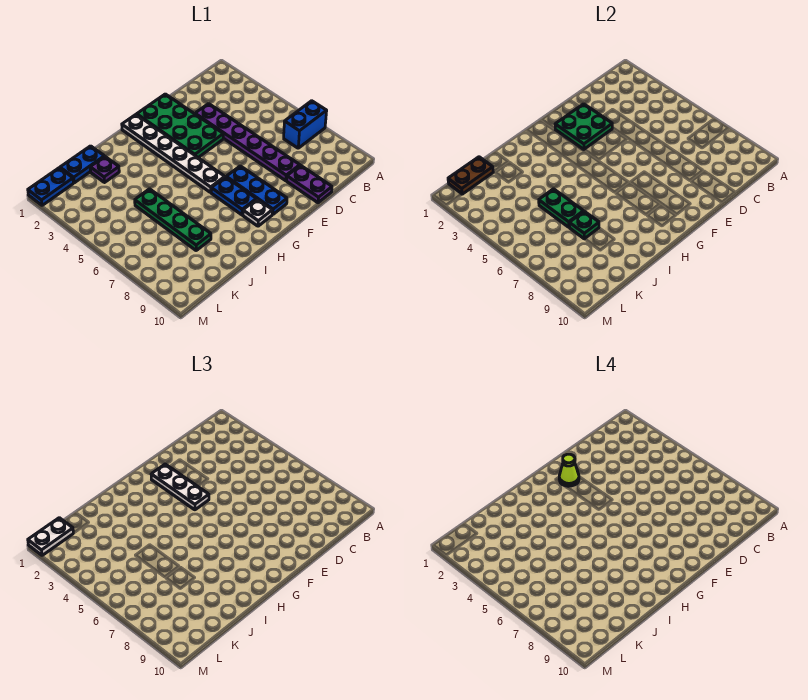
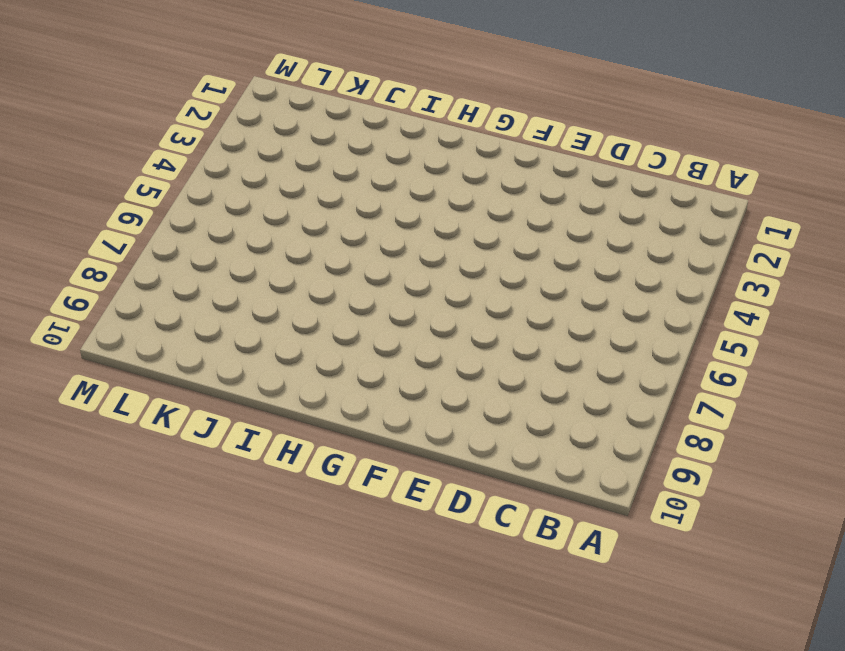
none -> blue 1x2 brick [284,101,327,148]
none -> purple 1x6 plate [195,104,300,181]
none -> purple 1x2 plate [287,165,332,203]

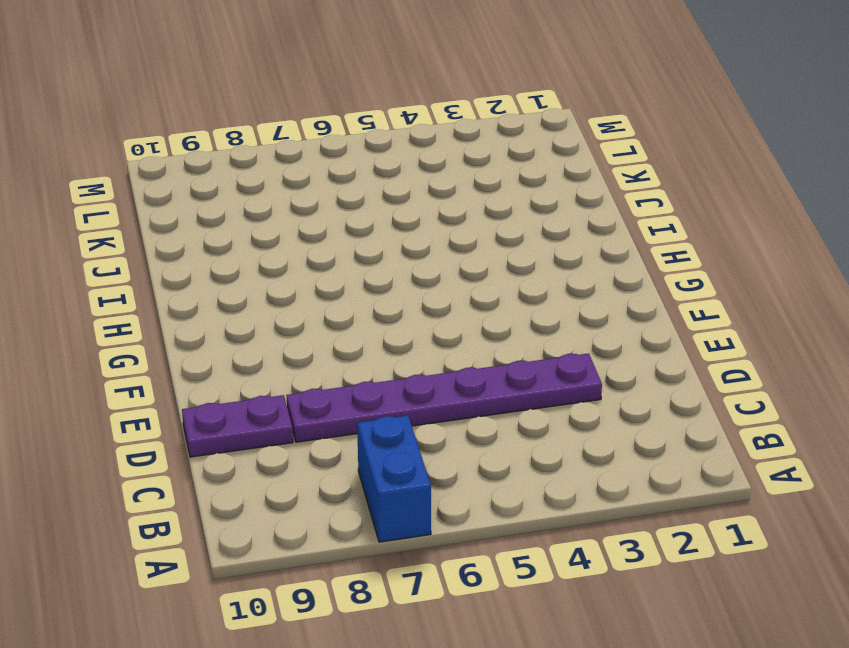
none -> green 2x4 plate [137,94,223,158]
none -> blue 1x3 plate [226,166,287,215]
none -> white 1x6 plate [122,115,225,192]

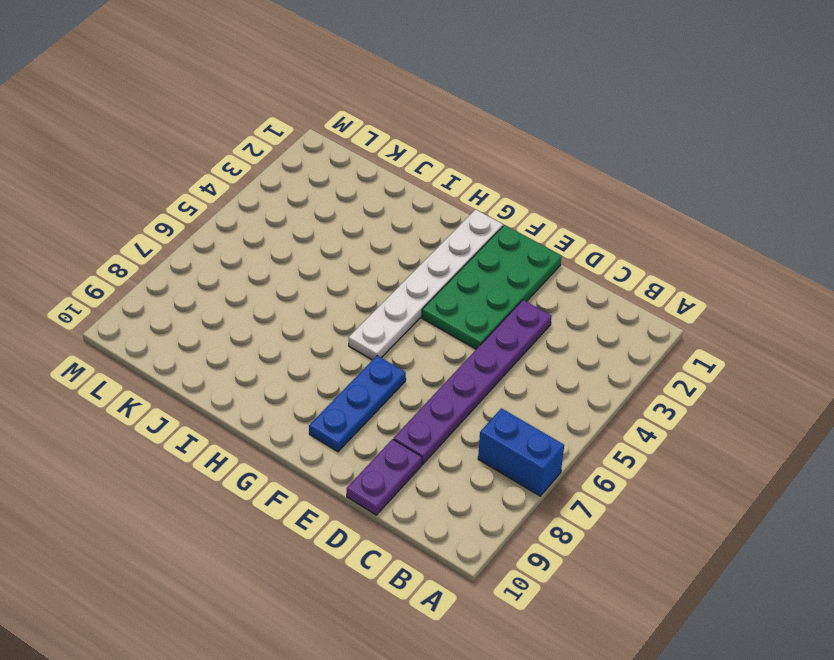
none -> blue 1x2 plate [211,177,256,215]
none -> white 1x1 plate [243,199,272,226]
none -> blue 1x2 plate [60,146,104,183]

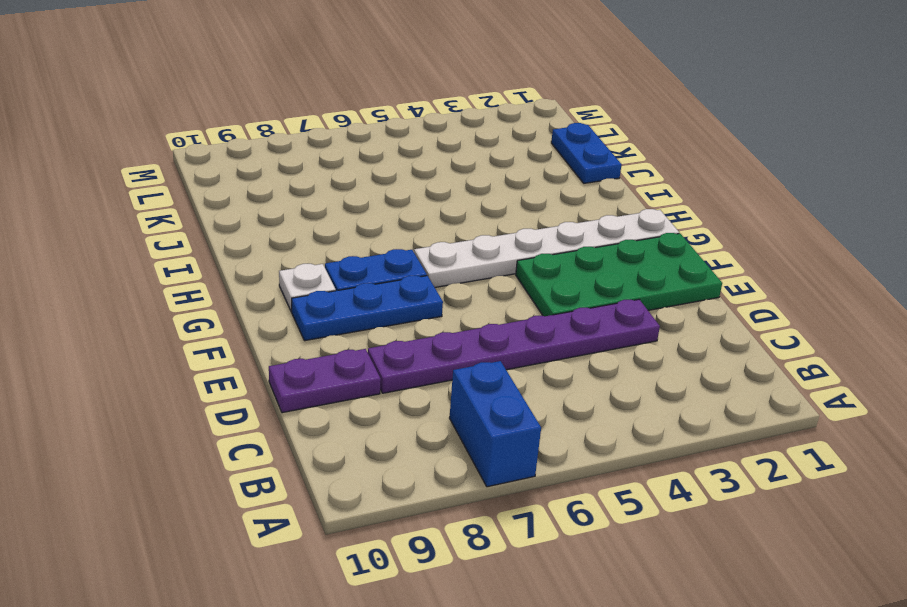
none -> purple 1x1 plate [90,157,119,182]
none -> green 1x4 plate [135,189,211,250]
none -> blue 1x2 plate [28,168,73,205]

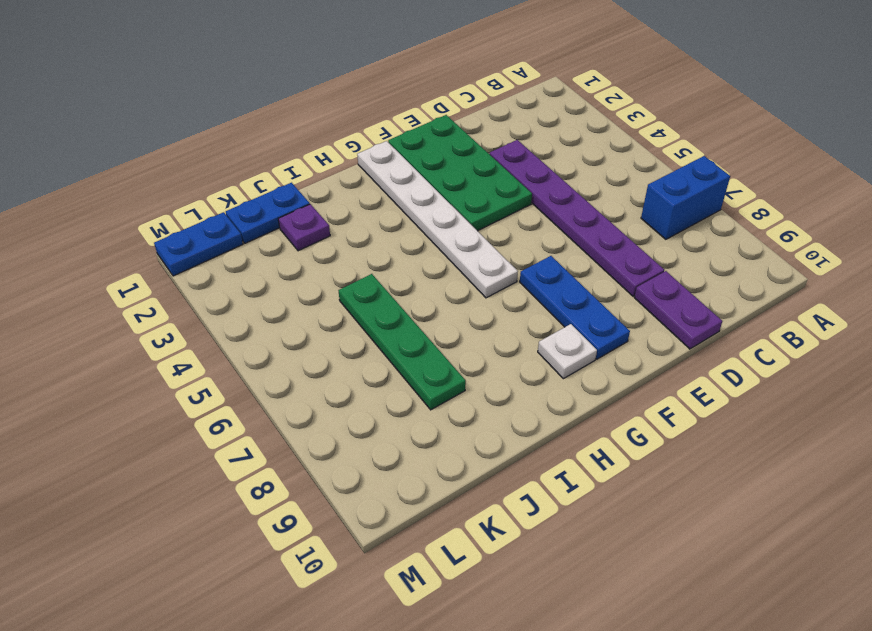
none -> blue 1x2 plate [211,177,256,215]
none -> green 2x2 plate [555,104,612,149]
none -> green 1x2 plate [539,189,583,227]

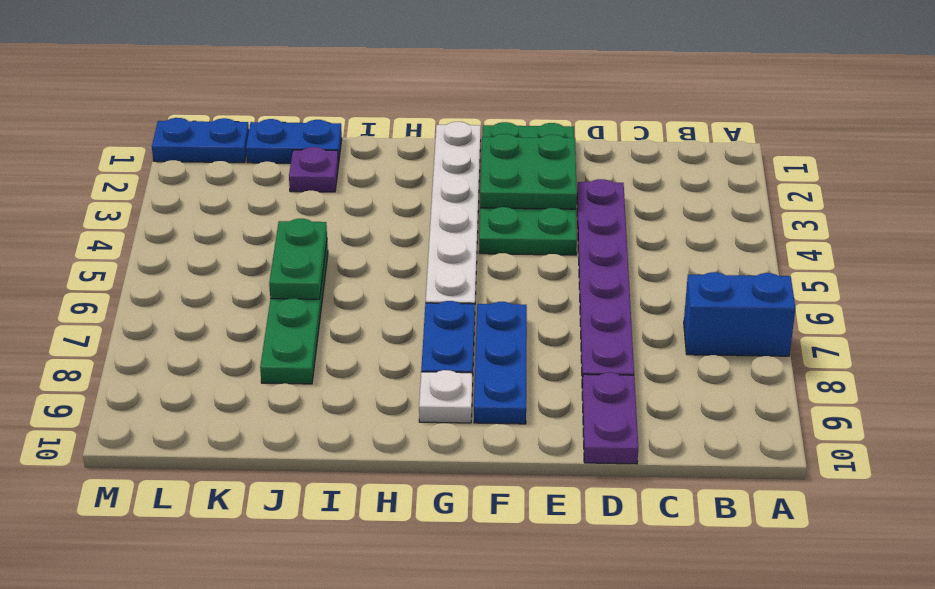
none -> green 1x1 plate [569,211,599,239]
none -> brown 1x2 plate [448,157,493,194]
none -> white 1x3 plate [151,464,209,510]

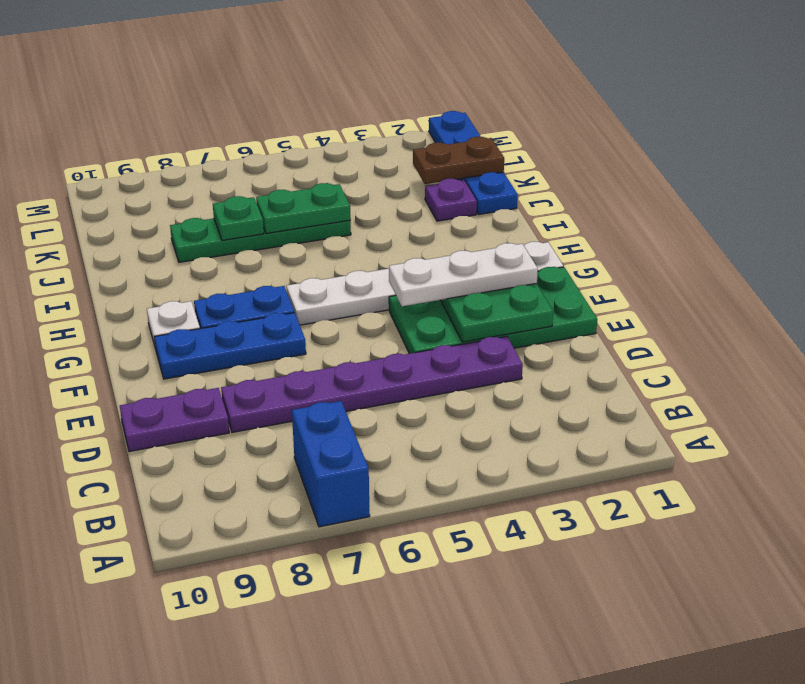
brown 1x2 plate [413,137,504,184] -> brown 1x2 plate turned to [448,157,493,194]
none -> white 1x2 plate [28,518,73,555]
none -> lime 1x1 cone [559,454,579,486]

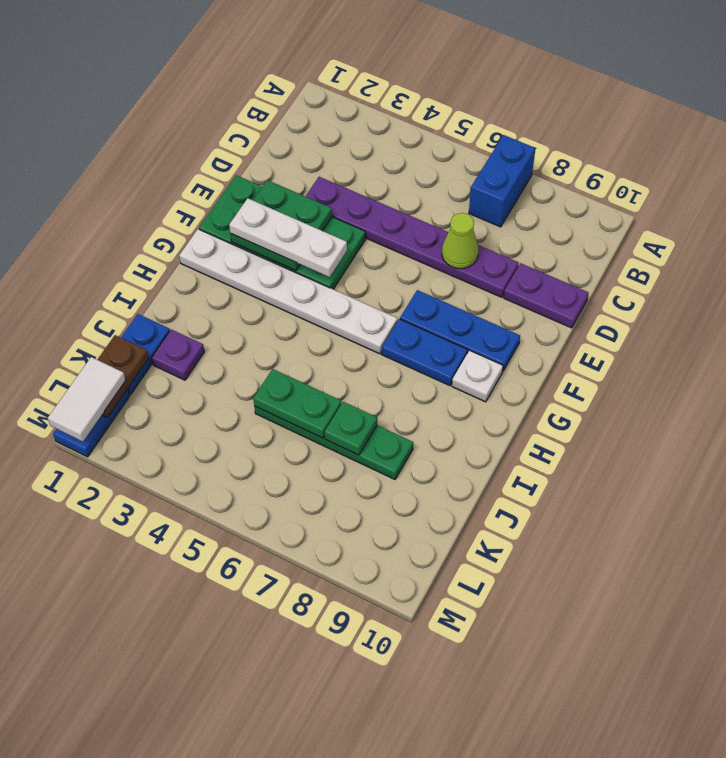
lime 1x1 cone [442,213,478,269] -> lime 1x1 cone moved to [559,454,579,486]
white 1x2 tile [48,357,126,442] -> white 1x2 plate [28,518,73,555]

